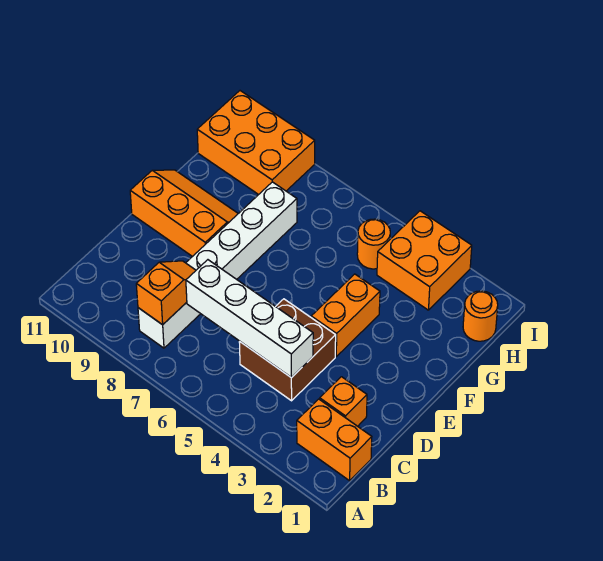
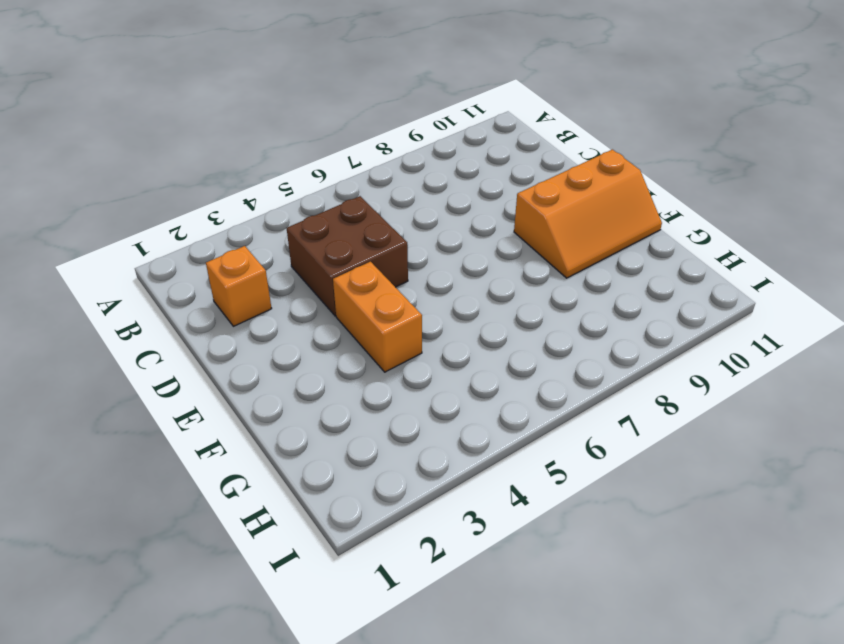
none -> orange 1x2 brick [297,399,372,481]
none -> white 1x6 brick [138,182,297,348]
none -> orange 1x1 round brick [463,291,498,341]

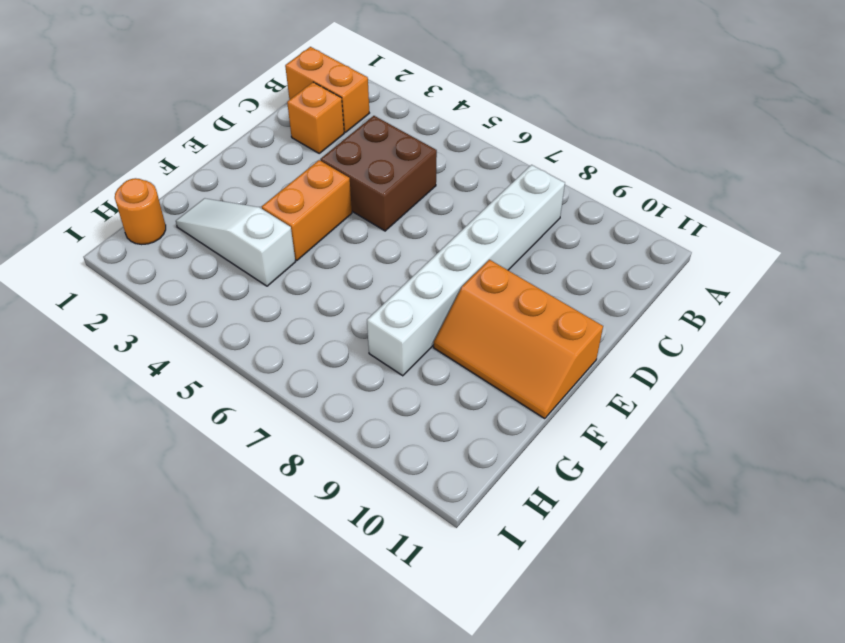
white 1x3 slope [176,198,295,286] -> none
none -> orange 2x2 brick [377,211,472,310]
none -> orange 1x1 round brick [357,219,390,269]
none -> orange 2x3 brick [197,91,315,195]

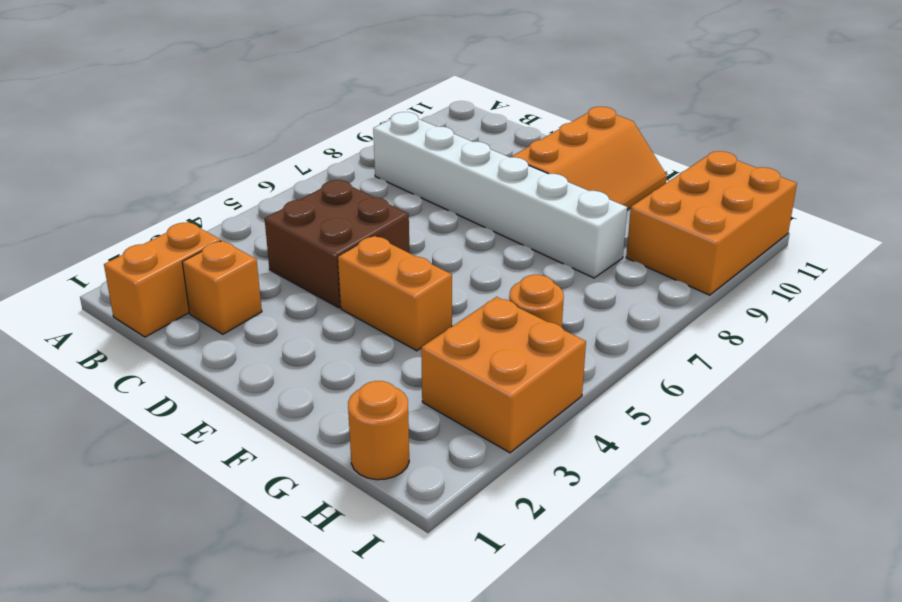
none -> orange 1x2 slope [136,261,196,325]
none -> white 1x4 brick [186,260,313,378]

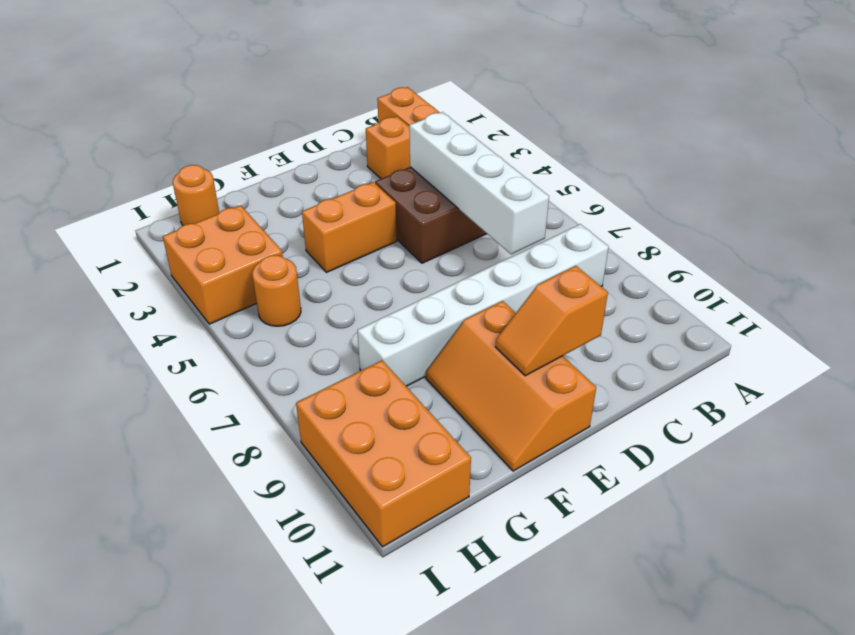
orange 1x2 slope [496,266,608,376] -> orange 1x2 slope moved to [136,261,196,325]

